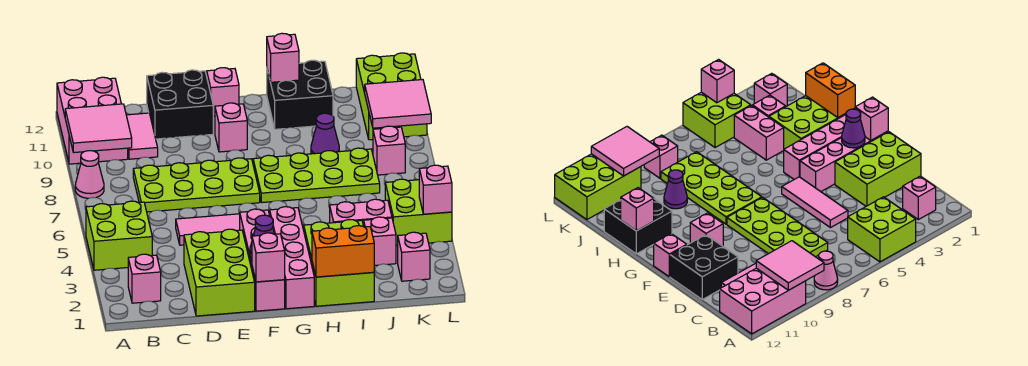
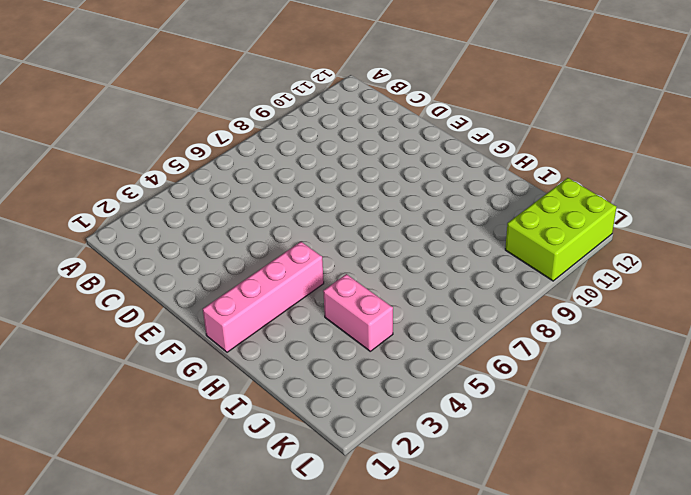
none -> lime 2x2 brick [86,201,152,270]
none -> pink 1x1 cone [75,151,104,198]
none -> pink 2x3 brick [57,77,128,164]
none -> pink 1x1 brick [128,254,161,303]

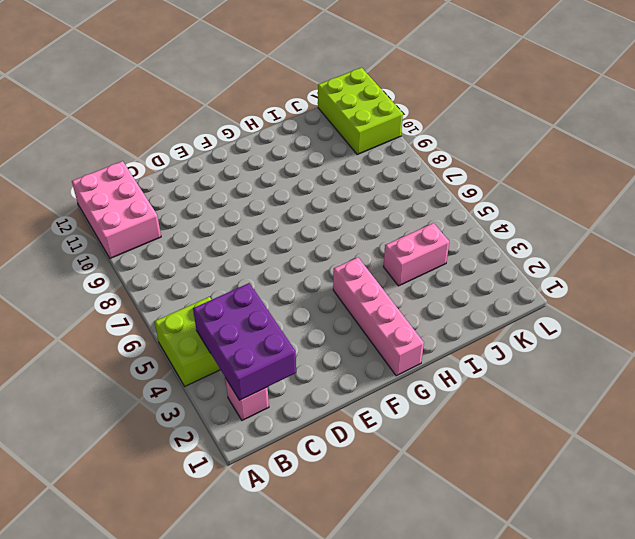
purple 2x3 brick [193,283,296,400] -> none
none -> pink 1x1 cone [75,151,104,198]
none -> lime 2x4 plate [133,158,260,212]
none -> pink 1x2 tile [126,113,158,159]
none -> lime 2x3 brick [184,229,255,316]

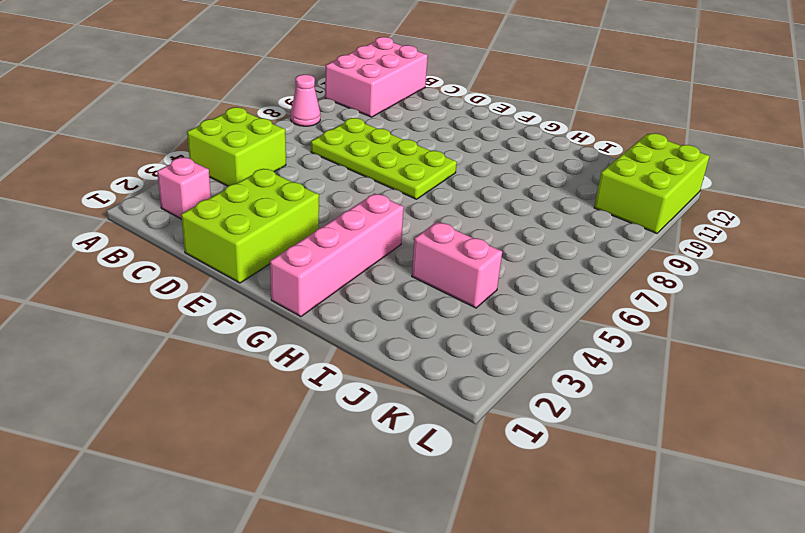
none -> pink 1x2 tile [126,113,158,159]
none -> pink 1x3 tile [176,214,240,245]
none -> black 2x2 brick [147,70,213,139]
none -> pink 1x4 brick [240,209,285,311]

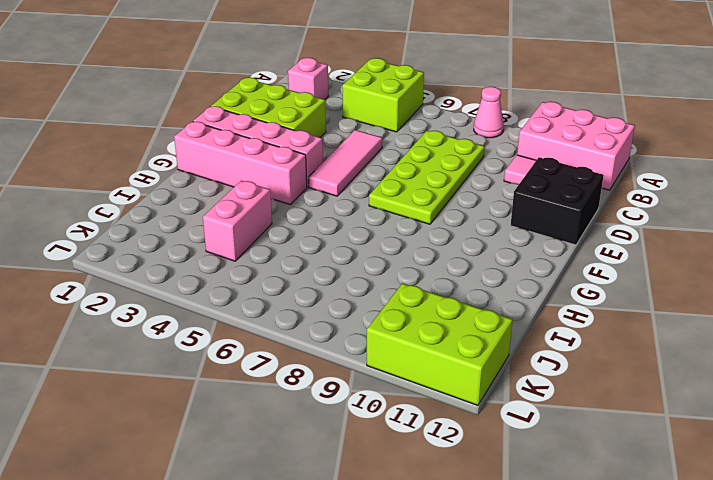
none -> pink 1x1 brick [215,103,247,152]
none -> pink 1x1 brick [207,68,239,116]
none -> lime 2x4 plate [253,148,380,203]
none -> lime 2x3 brick [304,220,374,306]

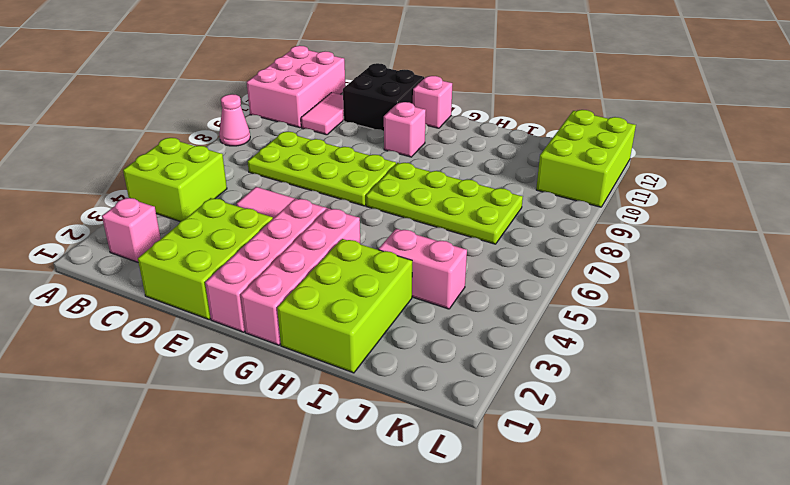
none -> black 2x2 brick [267,60,333,129]
none -> purple 1x1 cone [311,113,339,154]
none -> pink 1x1 brick [364,217,396,266]
none -> pink 1x1 brick [398,232,430,281]

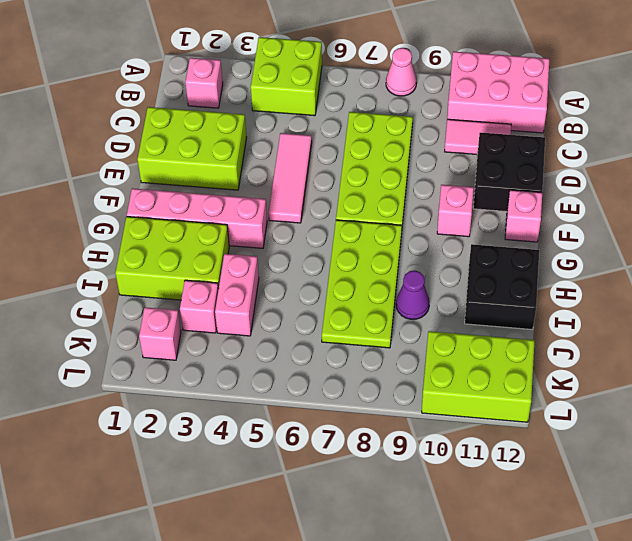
none -> pink 1x4 brick [240,209,285,311]
none -> lime 2x2 brick [385,179,452,246]
none -> pink 1x1 brick [373,126,405,175]
none -> pink 2x2 tile [65,104,132,152]

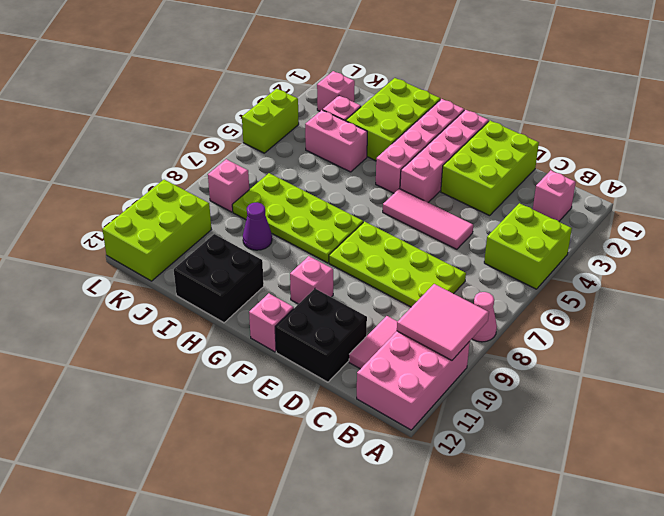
lime 1x2 brick [242,89,299,153] -> lime 2x2 brick [385,179,452,246]
none -> pink 1x1 brick [252,233,285,282]
none -> purple 1x1 cone [250,215,274,259]
none -> orange 1x2 brick [312,226,374,277]
none -> pink 1x1 brick [267,33,299,82]

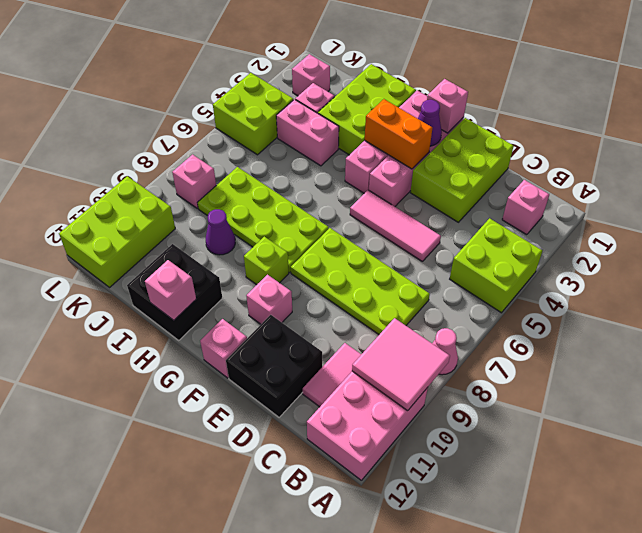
orange 1x2 brick [365,99,432,169] -> orange 1x2 brick moved to [312,226,374,277]
lime 1x1 brick [244,237,289,285] -> none
none -> pink 2x2 tile [365,80,431,128]
none -> pink 1x1 brick [419,165,452,214]

